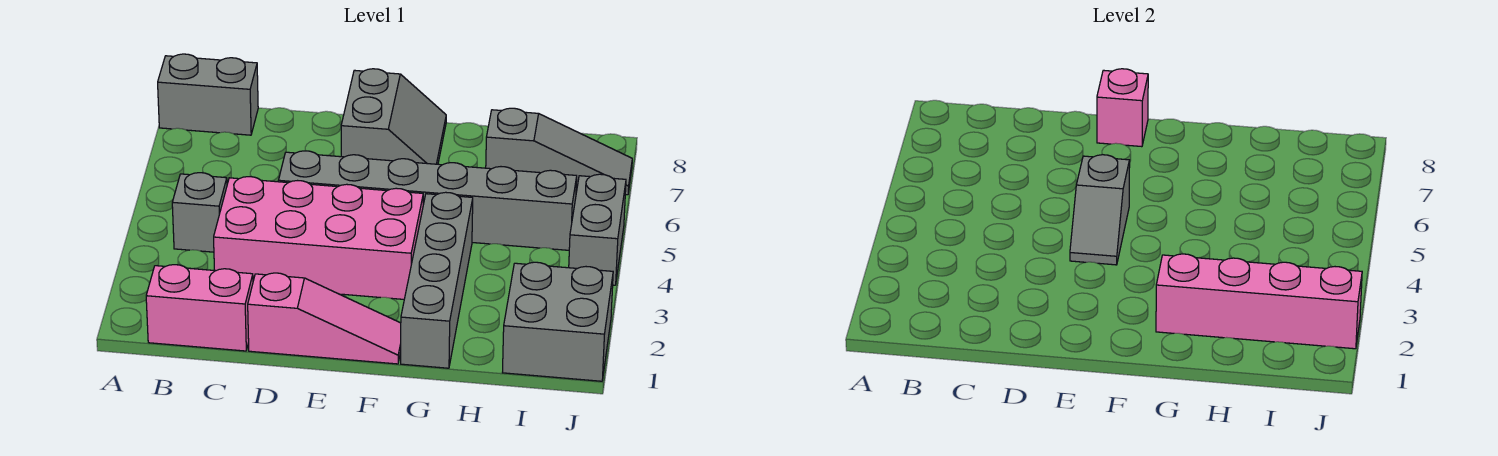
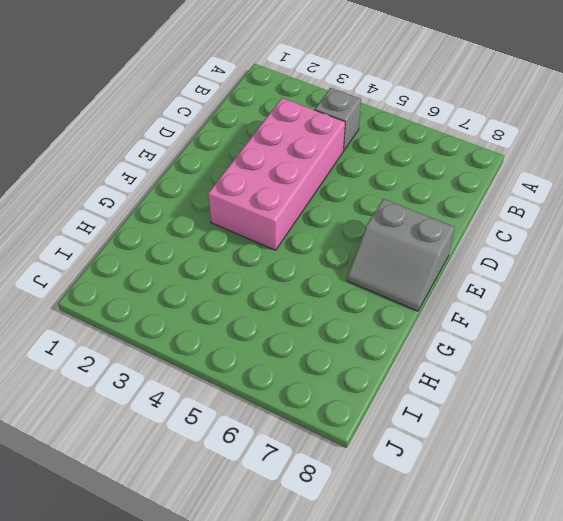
none -> grey 1x2 brick [158,54,258,135]
none -> pink 1x2 brick [146,265,253,351]
none -> pink 1x3 slope [248,273,401,364]

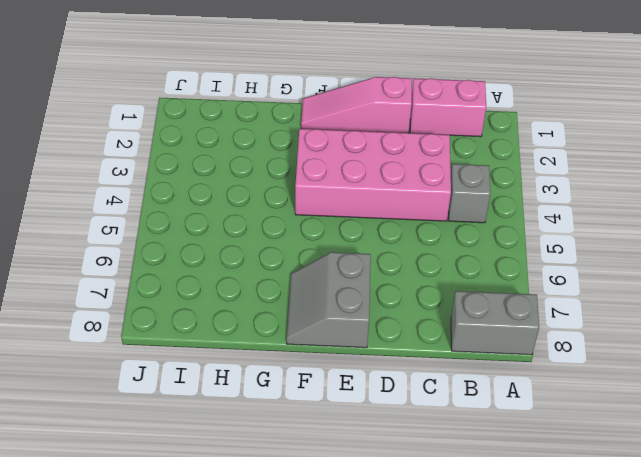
none -> grey 1x6 brick [278,151,577,250]
none -> grey 1x4 brick [401,192,473,368]
none -> grey 1x3 slope [486,108,632,195]

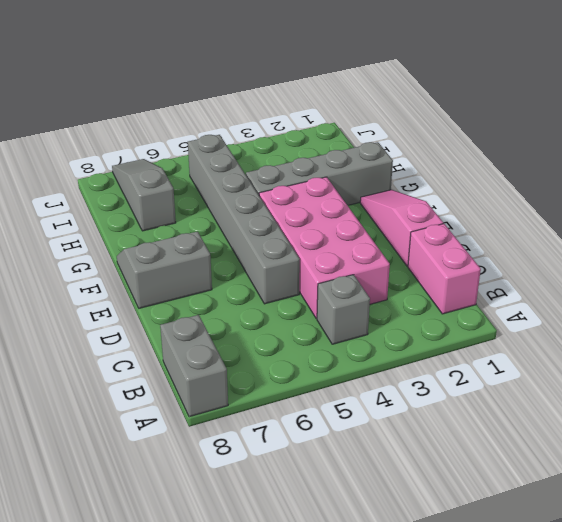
none -> grey 2x2 brick [502,262,613,381]
none -> grey 1x2 brick [569,174,626,285]
none -> grey 1x2 slope [1070,155,1130,265]

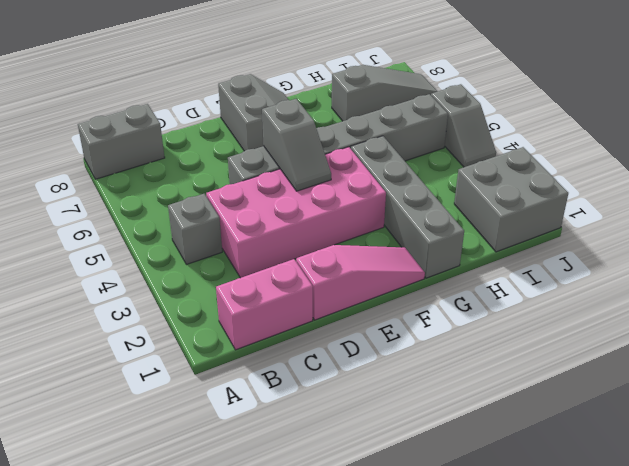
grey 1x2 slope [431,84,496,167] -> grey 1x2 brick [569,174,626,285]
none -> pink 1x1 brick [1097,69,1148,147]
none -> pink 1x4 brick [1156,254,1362,349]

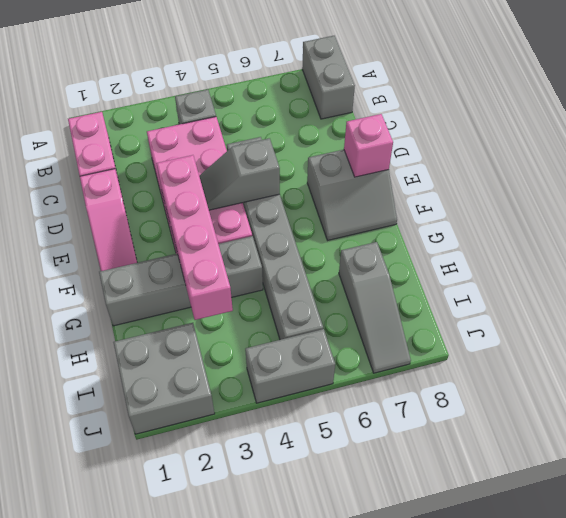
pink 1x4 brick [156,155,233,320] -> pink 1x4 brick moved to [1156,254,1362,349]

